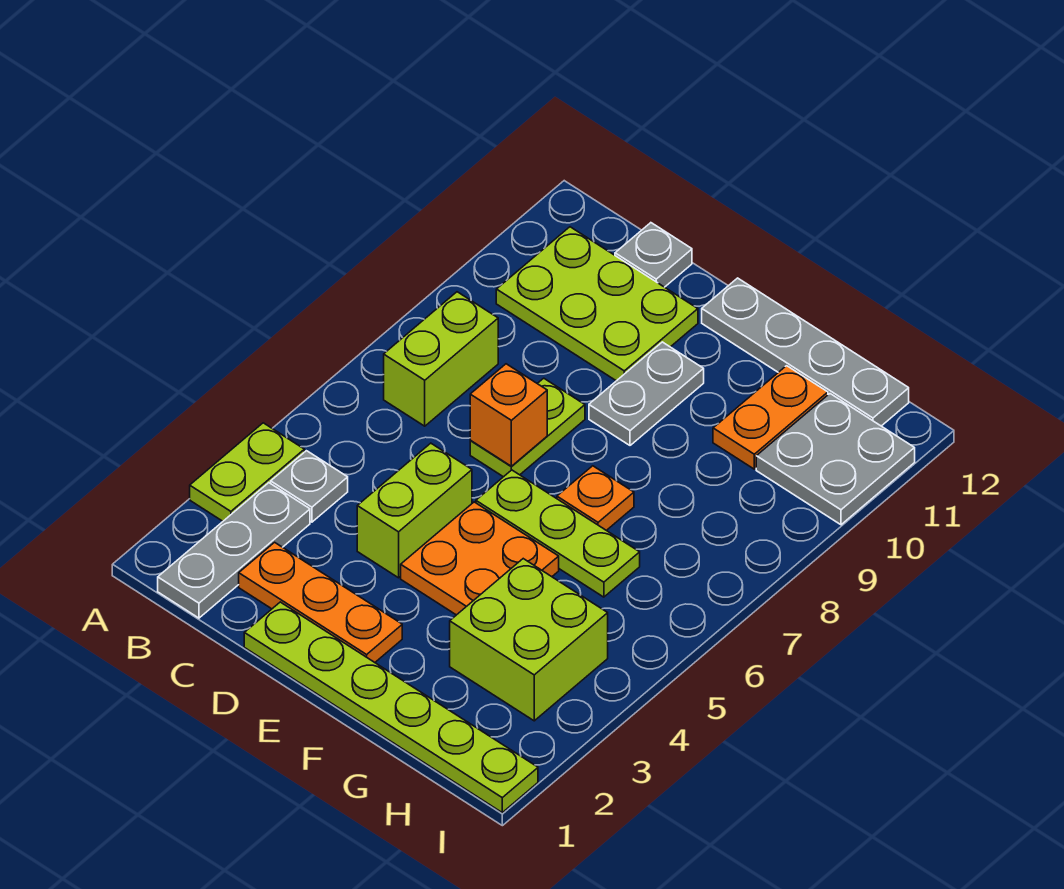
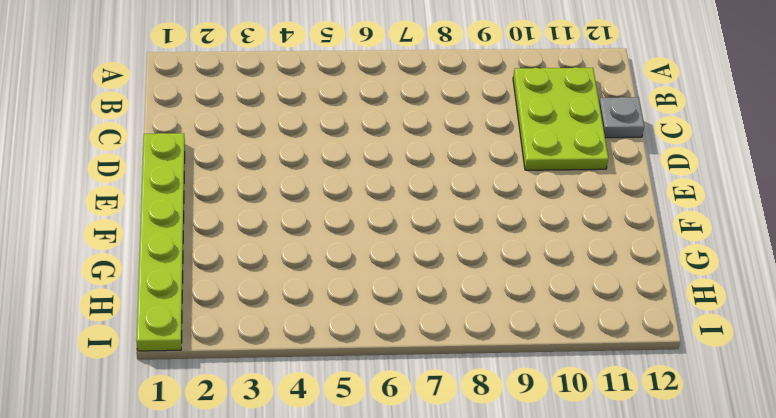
none -> lime 1x2 plate [190,423,304,521]
none -> grey 1x3 plate [158,483,310,618]
none -> grey 1x1 plate [271,451,348,522]

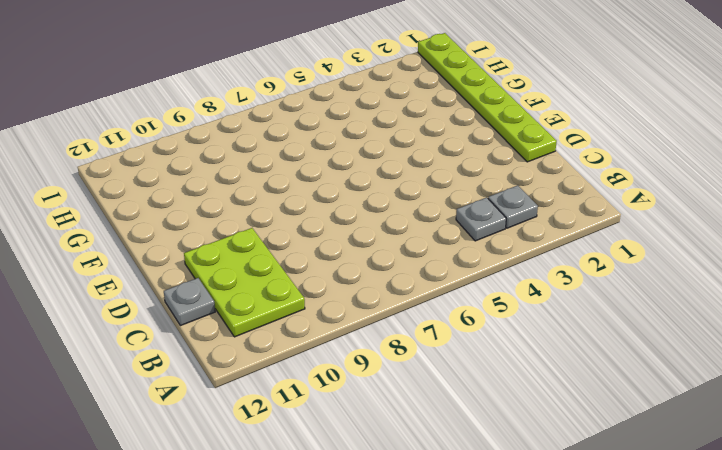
grey 1x1 plate [488,185,538,228] -> grey 1x3 plate [158,483,310,618]
none -> lime 1x2 plate [190,423,304,521]
none -> lime 1x2 brick [384,292,498,426]
none -> orange 1x3 plate [239,542,402,662]

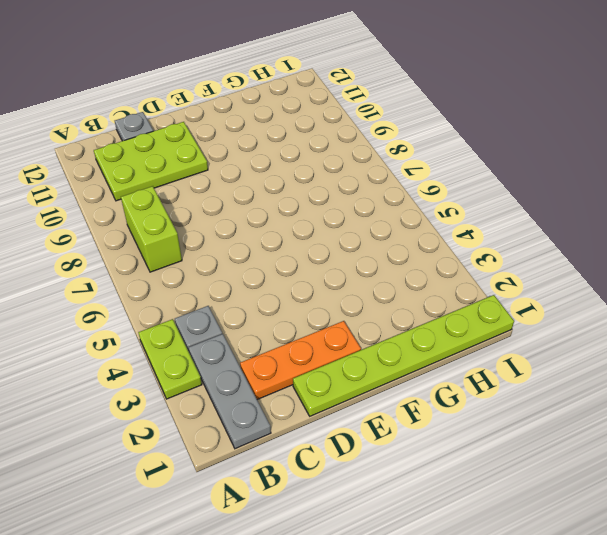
none -> lime 1x2 brick [357,443,472,578]
none -> lime 1x2 plate [470,378,585,477]
none -> orange 2x2 plate [401,502,559,615]

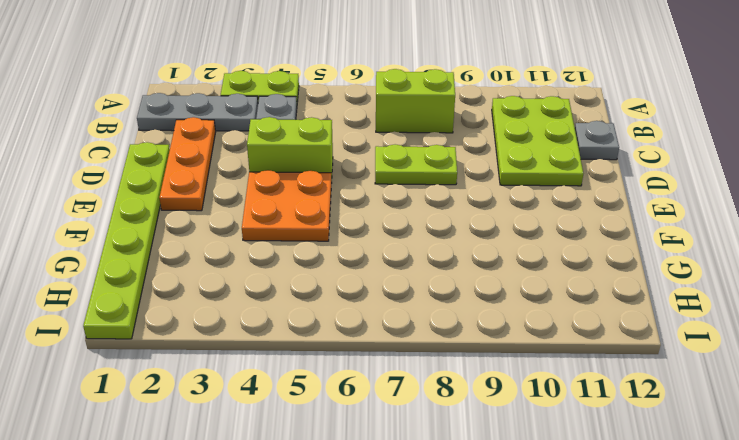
none -> lime 1x3 plate [476,470,640,597]
none -> grey 1x2 plate [589,342,704,445]
none -> grey 1x4 plate [702,278,909,426]

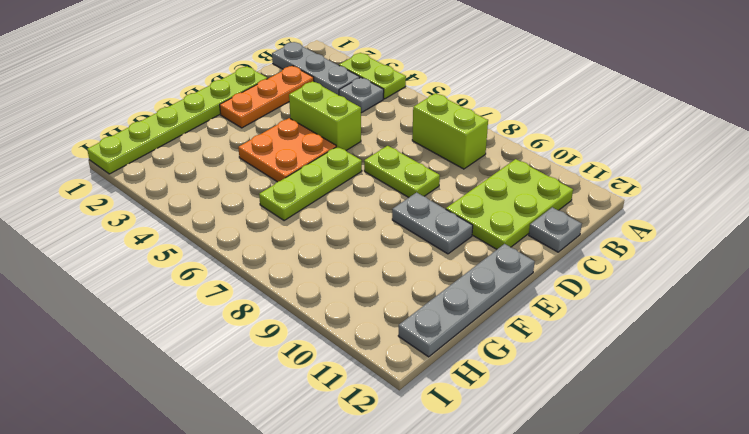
none -> orange 1x1 plate [557,466,634,530]
none -> lime 2x2 brick [450,559,608,721]
none -> orange 1x2 plate [713,366,828,469]

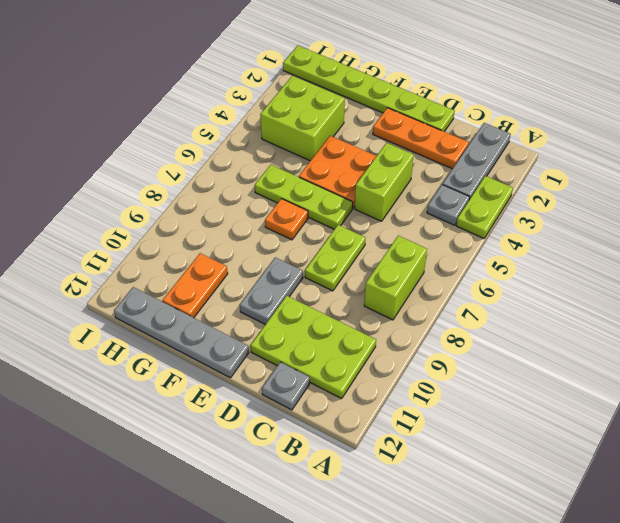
none -> grey 2x2 plate [756,394,915,525]
none -> orange 1x1 brick [470,364,547,467]

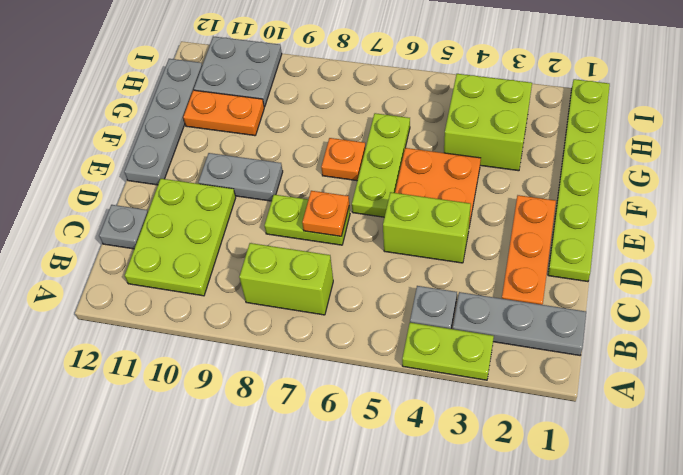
orange 1x1 plate [302,191,349,236] -> orange 1x1 brick [470,364,547,467]

